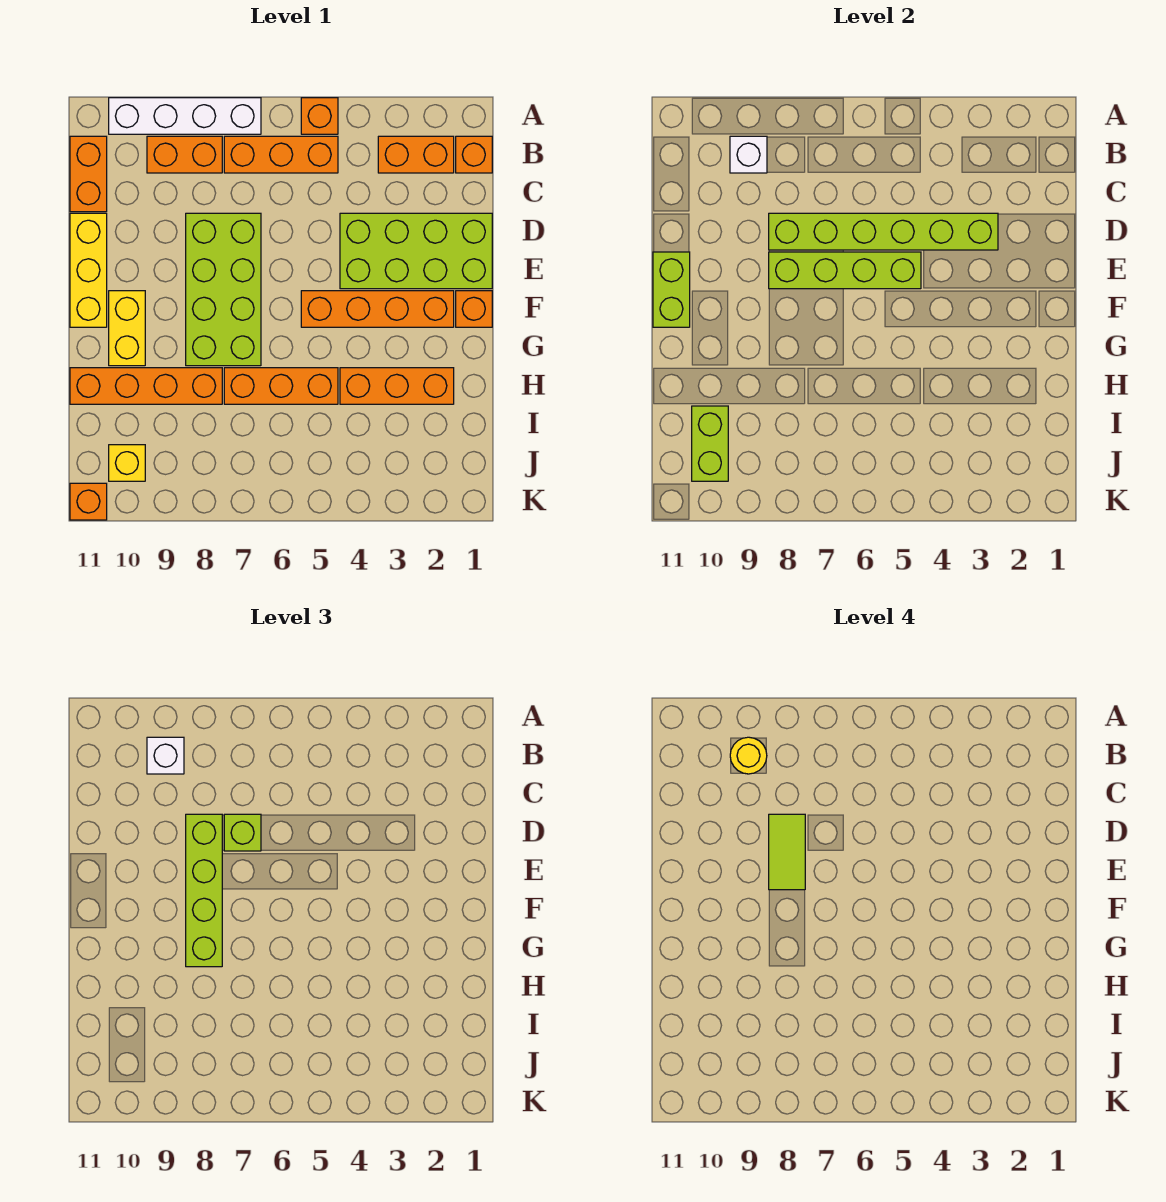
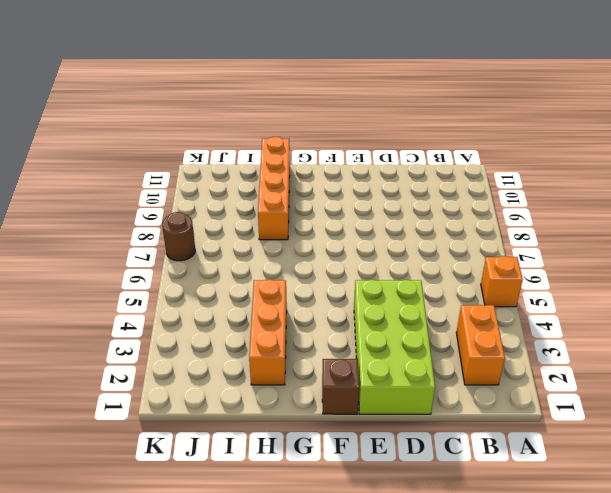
brown 1x1 brick [322,359,359,414] -> orange 1x1 brick [456,291,492,327]
brown 1x1 round brick [162,212,195,261] -> none
none -> white 1x4 brick [109,98,261,134]
none -> orange 1x1 brick [456,136,492,173]
none -> orange 1x3 brick [224,136,338,173]

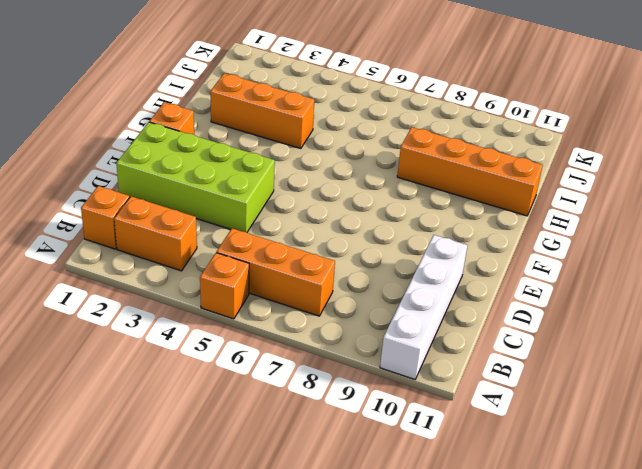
white 1x4 brick [380,235,468,379] -> white 1x4 brick turned to [109,98,261,134]
none -> orange 1x2 brick [147,136,222,173]
none -> orange 1x2 brick [70,136,107,212]
none -> lime 2x4 brick [186,213,261,366]

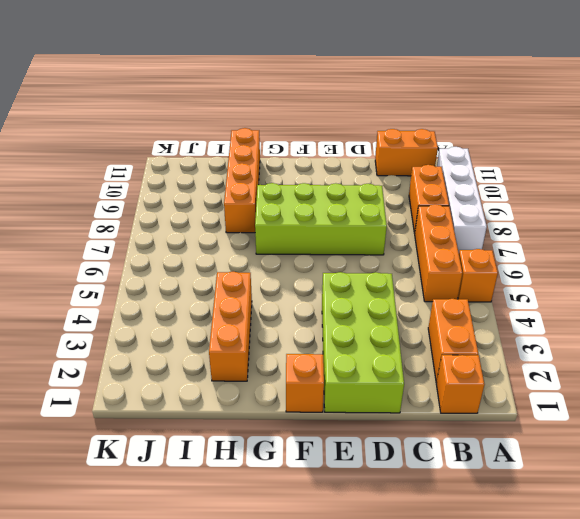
none -> yellow 1x3 brick [70,213,107,327]
none -> orange 1x4 brick [301,291,454,327]
none -> yellow 1x2 brick [109,291,145,366]

